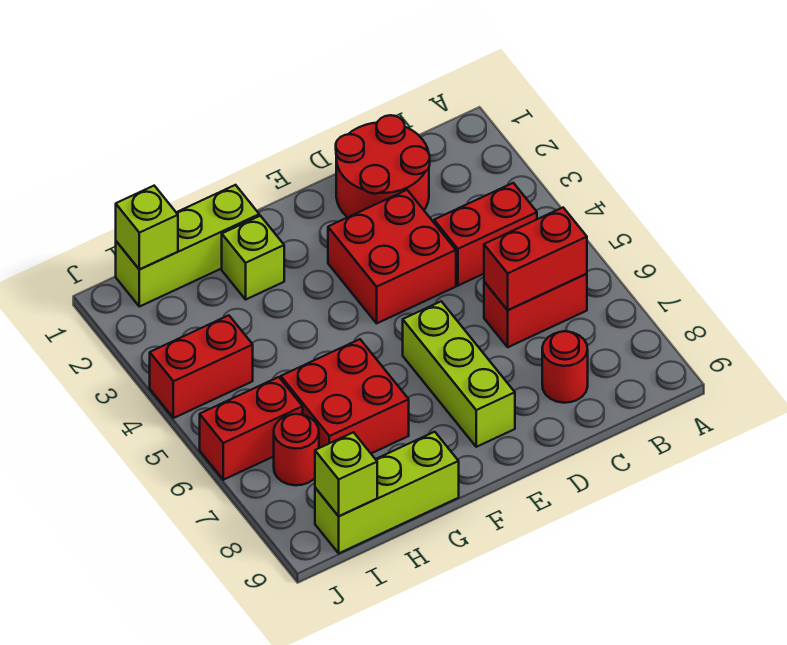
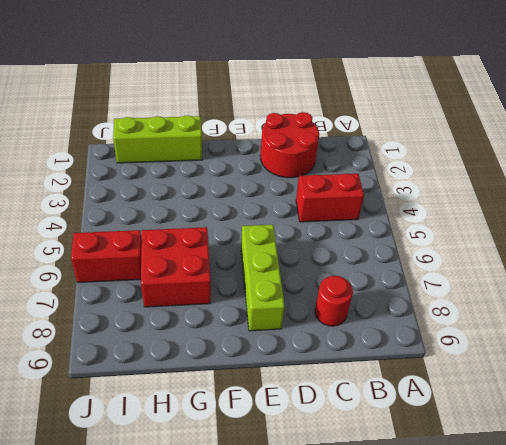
none -> red 1x2 brick [484,274,587,347]
none -> red 2x2 brick [328,190,456,323]
none -> lime 1x1 brick [222,216,284,299]

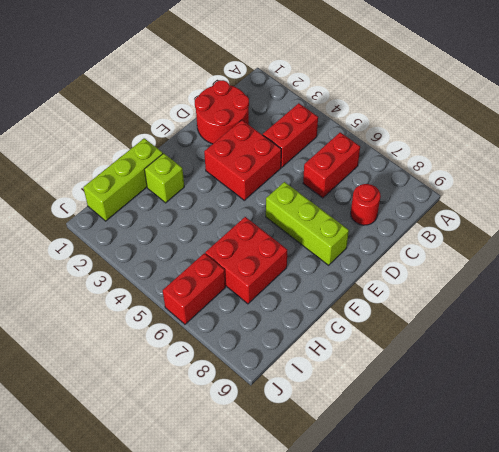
none -> lime 1x3 brick [315,432,459,553]
none -> red 1x2 brick [150,315,253,418]
none -> red 1x1 round brick [274,414,319,485]

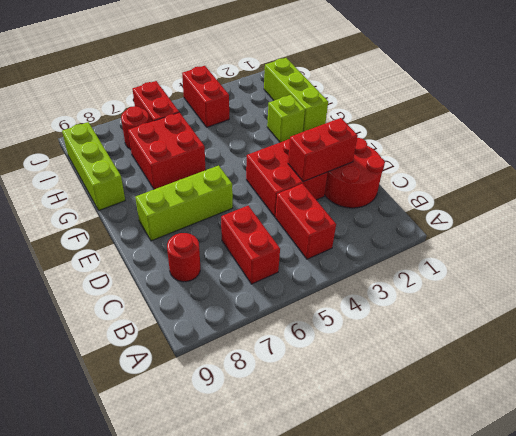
red 1x2 brick [288,118,358,182] -> red 1x2 brick turned to [484,208,587,310]
none -> lime 1x1 brick [116,186,178,270]
none -> lime 1x1 brick [315,432,377,516]

